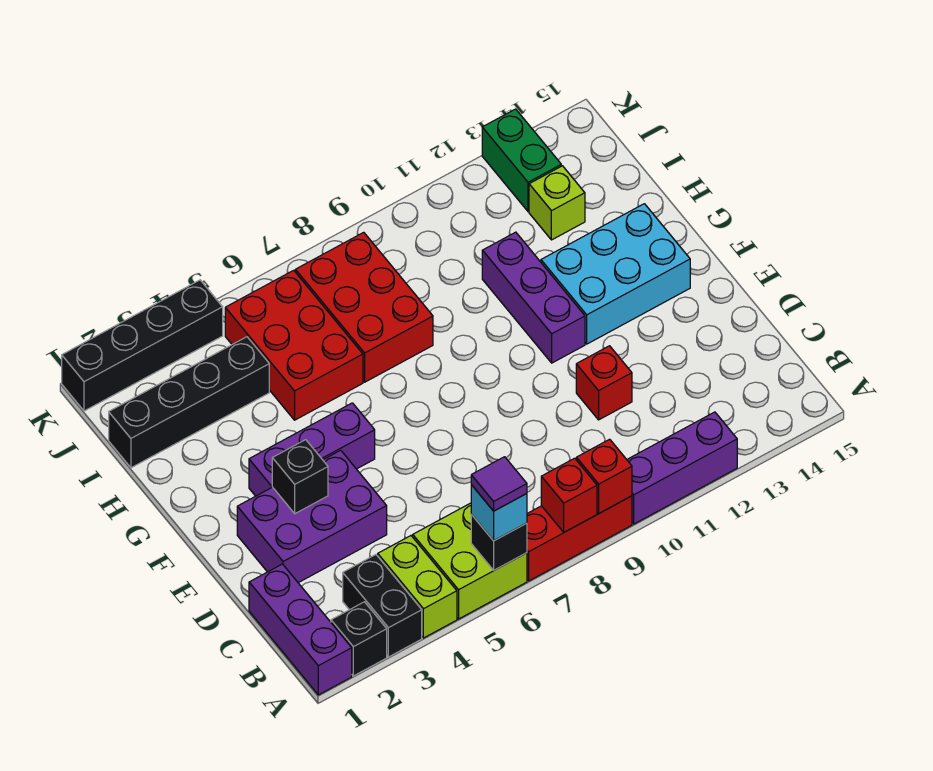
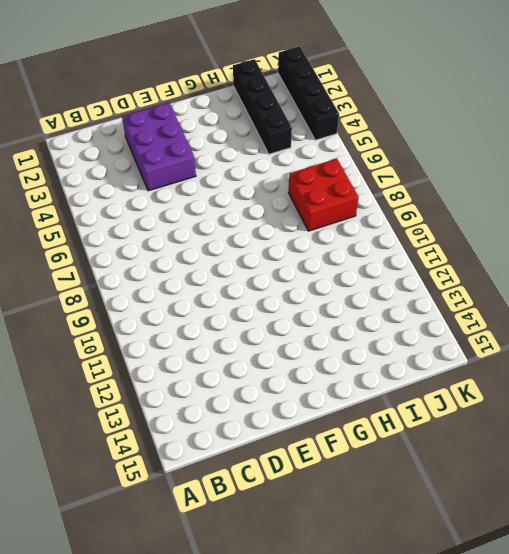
red 2x2 brick [288,159,359,231] -> red 2x3 brick [295,232,433,382]
none -> purple 1x3 brick [249,564,352,695]
none -> black 1x1 brick [331,602,387,676]
none -> black 1x2 brick [343,555,422,657]

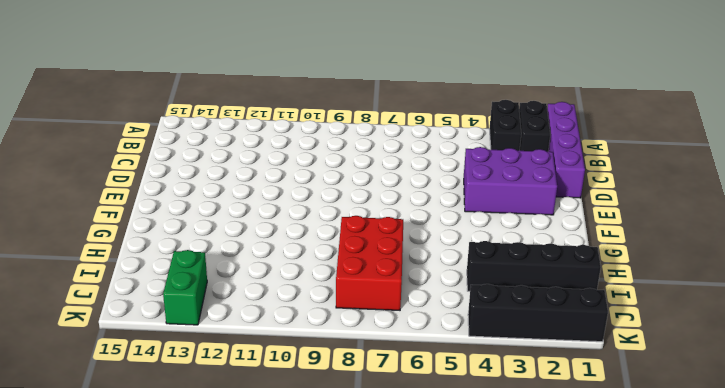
purple 1x4 brick [547,102,585,198] -> purple 1x3 brick [249,564,352,695]
black 1x2 brick [519,101,551,152] -> black 1x1 brick [331,602,387,676]
none -> lime 1x2 brick [378,536,457,638]
none -> lime 2x2 brick [413,503,527,619]
none -> red 1x3 brick [527,496,632,581]

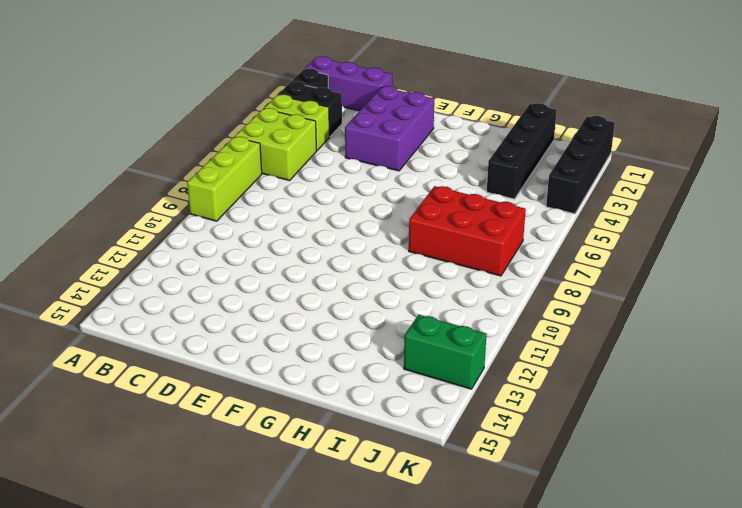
lime 1x3 brick [187,137,262,221] -> red 1x3 brick [527,496,632,581]
none -> purple 1x3 brick [627,412,737,524]
none -> red 1x1 brick [576,346,632,420]
none -> purple 1x3 brick [249,403,375,496]

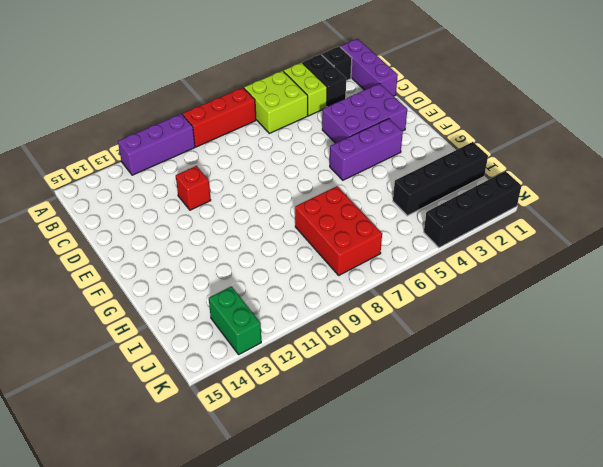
none -> purple 1x3 brick [482,232,585,363]
none -> cyan 2x3 brick [541,204,690,344]
none -> red 2x3 brick [225,270,363,420]

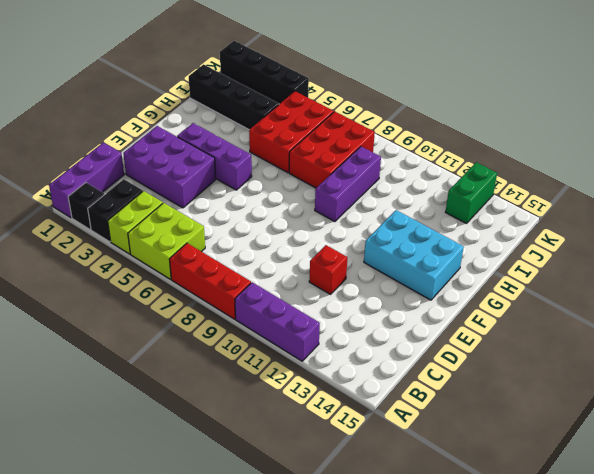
purple 1x3 brick [315,146,381,222] -> purple 1x3 brick moved to [482,232,585,363]
none -> lime 1x1 brick [529,166,585,240]
none -> black 1x1 brick [471,515,527,570]
none -> red 1x1 brick [541,458,597,532]

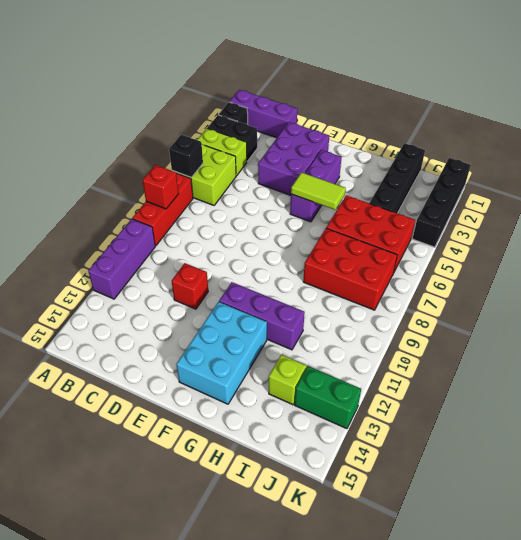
lime 1x2 tile [291,172,346,210] -> none
none -> red 1x1 brick [576,439,632,513]
none -> black 1x1 brick [272,440,328,514]
none -> cyan 1x1 brick [471,485,527,541]

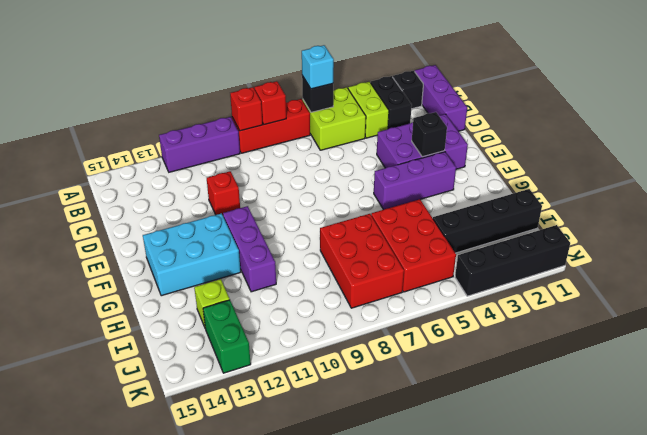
none -> purple 1x1 tile [471,457,527,511]

